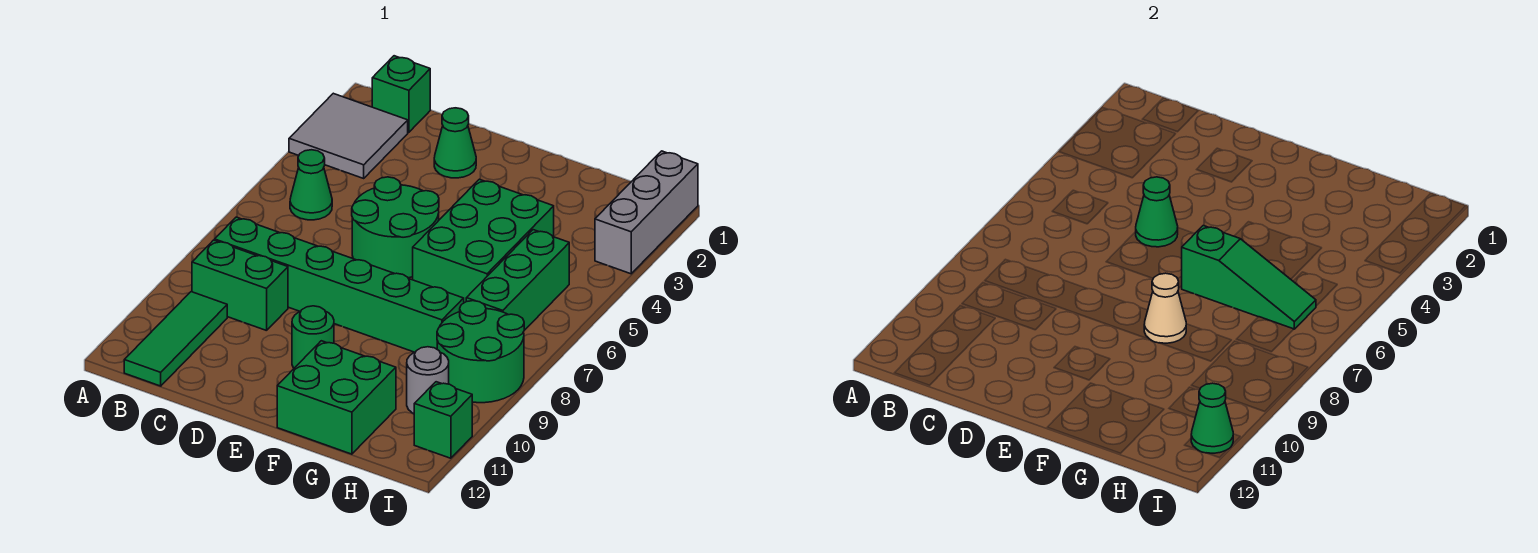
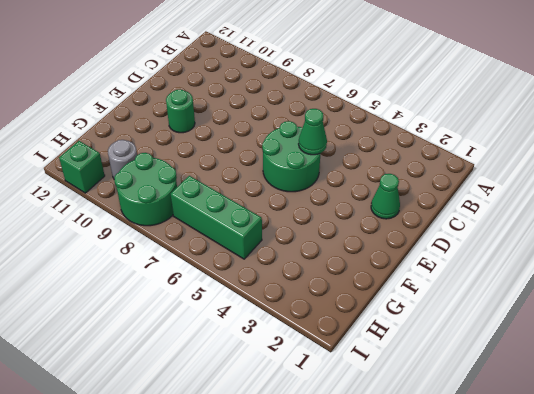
none -> grey 2x2 tile [289,93,408,178]
none -> green 1x1 brick [372,56,430,132]
none -> green 1x1 cone [290,150,332,220]

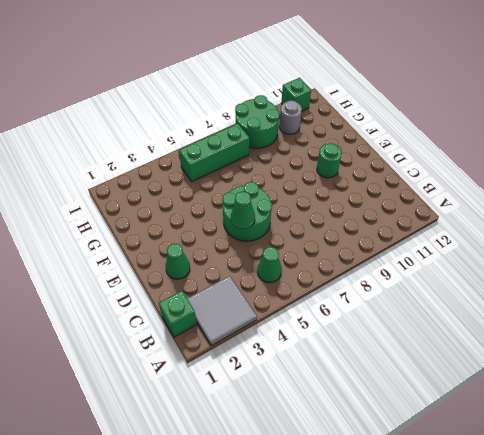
none -> green 1x6 brick [215,217,464,352]
none -> green 1x2 brick [192,240,288,331]
none -> green 1x3 tile [124,292,227,386]

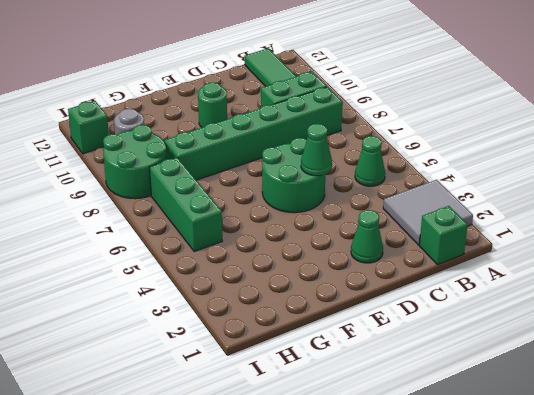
none -> green 2x3 brick [413,179,554,303]
none -> green 2x2 brick [277,341,396,454]
none -> grey 1x3 brick [595,151,698,274]

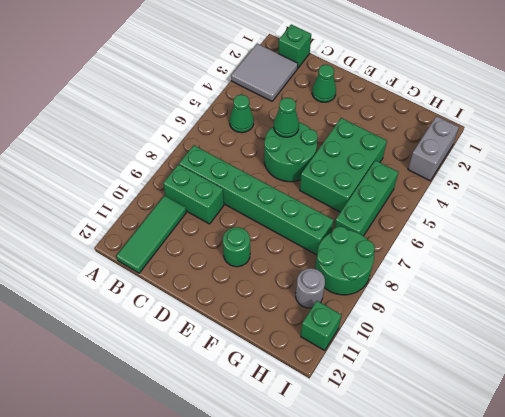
grey 1x2 brick [408,116,459,181] -> grey 1x3 brick [595,151,698,274]
none -> green 2x2 brick [277,341,396,454]
none -> green 1x3 slope [1182,226,1316,329]
none -> tan 1x1 cone [1144,273,1186,343]

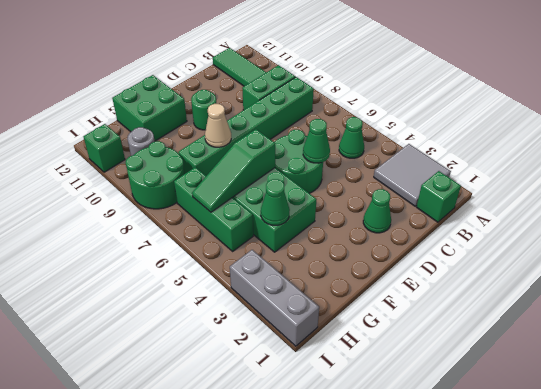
green 1x1 cone [261,179,290,225] -> green 1x1 cone moved to [1191,383,1233,453]

